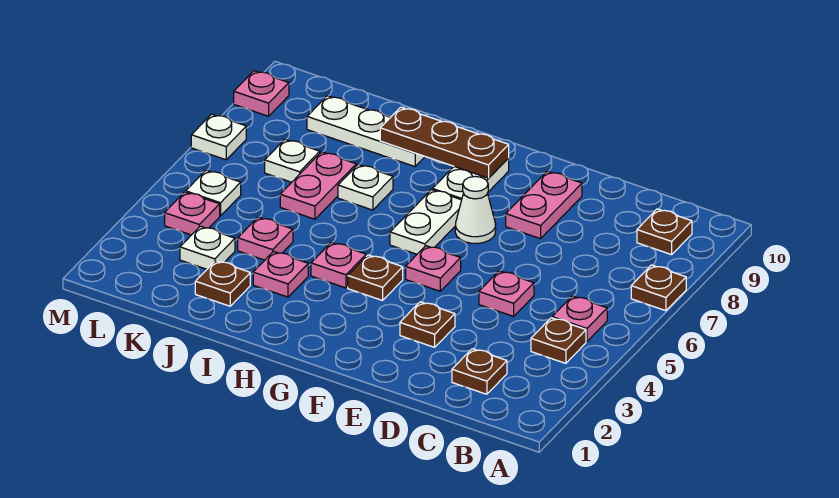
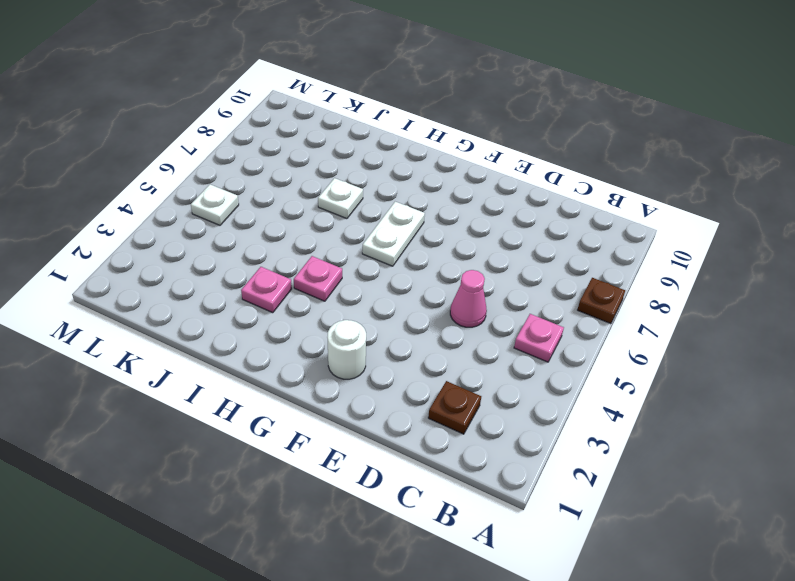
pink 1x1 cone [450,270,487,327] -> pink 1x1 plate [479,271,534,316]
white 1x1 round brick [327,320,366,379] -> none
none -> brown 1x1 plate [531,318,586,363]
none -> brown 1x1 plate [637,209,692,255]
none -> brown 1x1 plate [400,302,455,347]

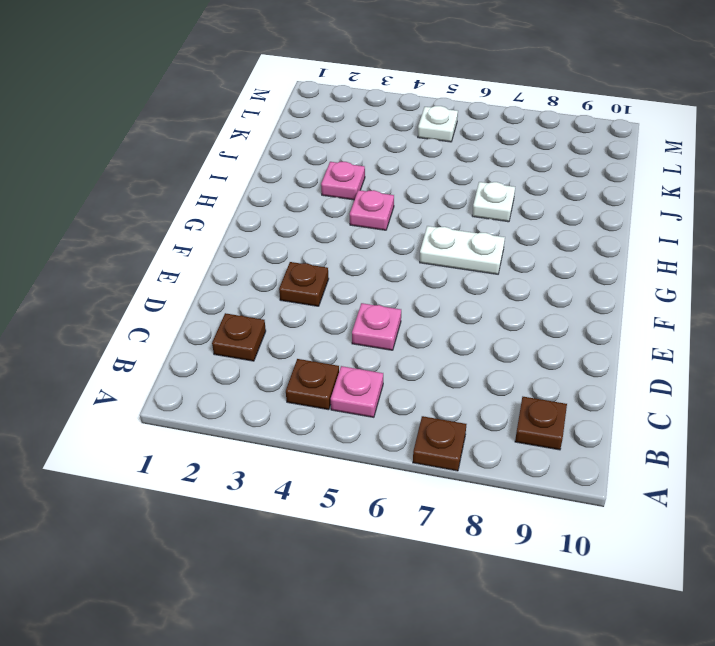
none -> pink 1x2 plate [506,171,582,239]
none -> pink 1x1 plate [406,246,461,291]
none -> white 1x1 cone [455,176,496,244]

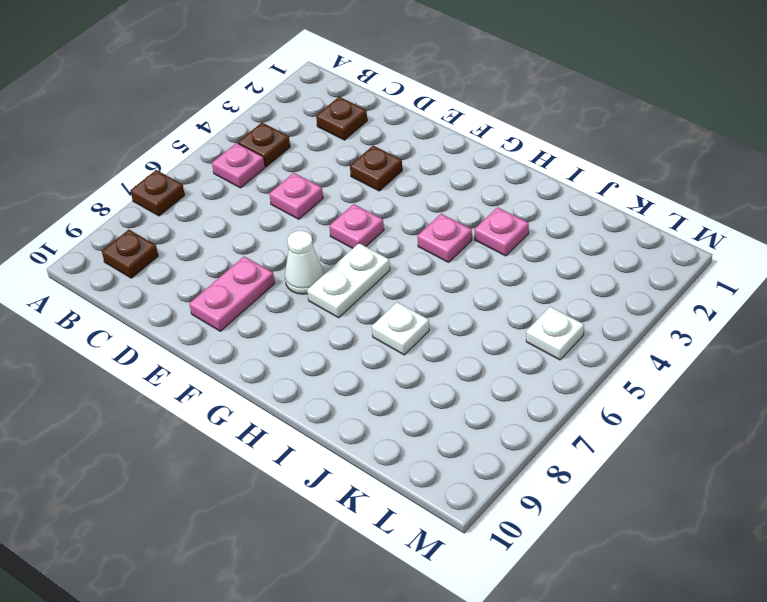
none -> brown 1x1 plate [348,255,403,301]
none -> white 1x2 plate [432,158,509,200]
none -> white 1x3 plate [307,96,425,166]

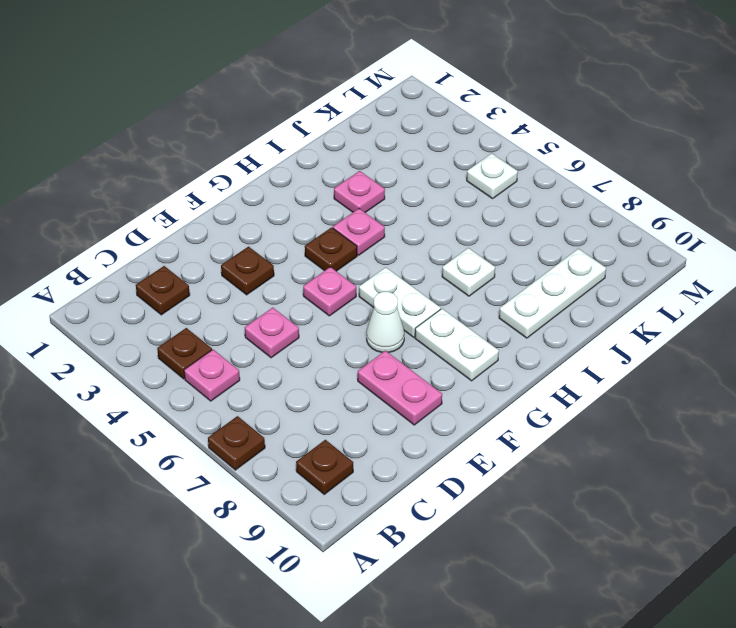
none -> brown 1x1 plate [195,261,250,306]
none -> pink 1x1 plate [238,217,293,260]
none -> pink 1x2 plate [280,152,356,219]

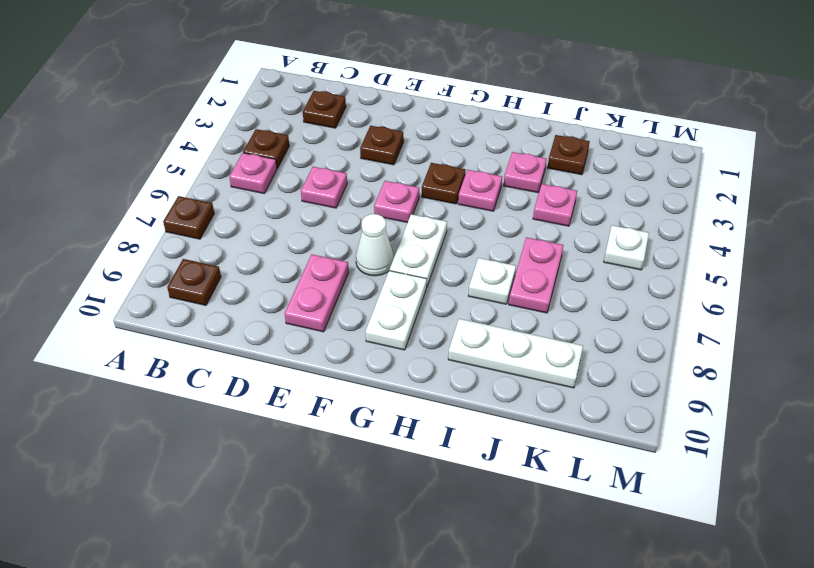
none -> white 1x1 plate [180,226,235,269]
none -> white 1x1 plate [265,139,320,182]
none -> pink 1x1 plate [165,192,220,235]

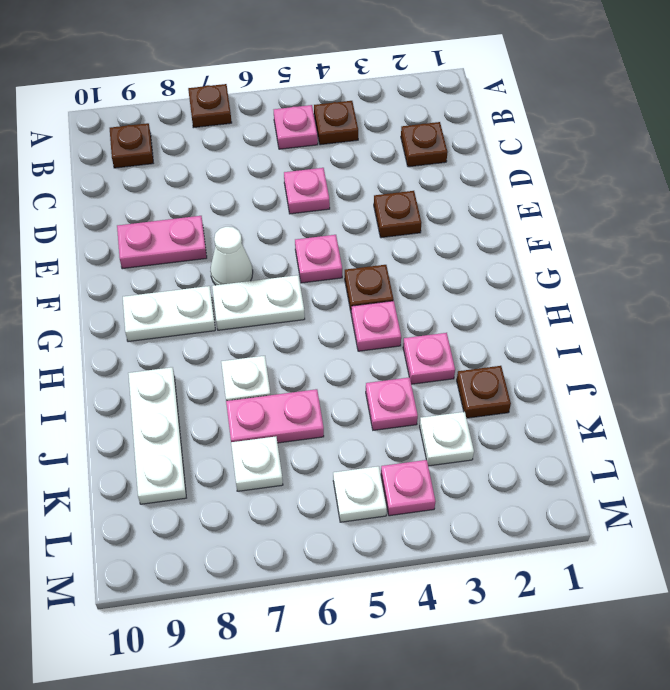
none -> white 1x1 plate [191,114,246,160]
none -> pink 1x1 plate [234,71,289,116]
none -> brown 1x3 plate [380,107,509,178]

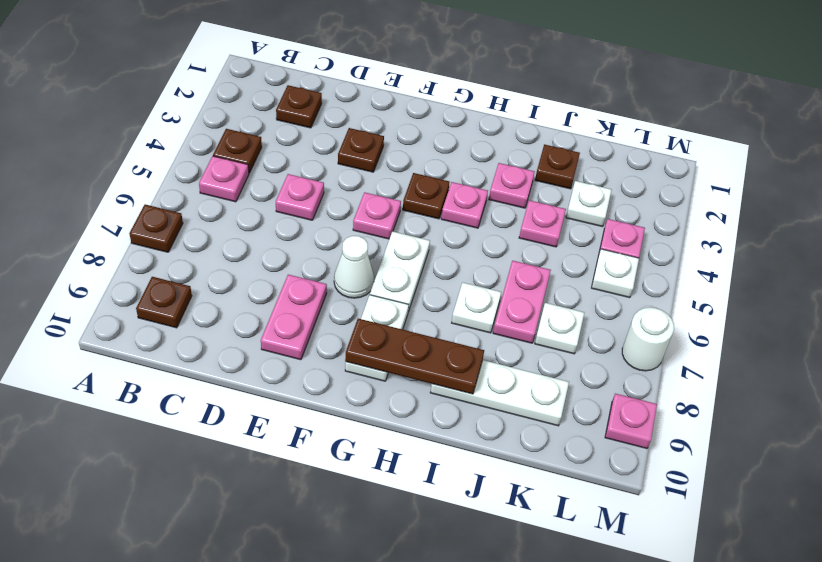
white 1x1 round brick [622,307,674,371] -> white 1x1 plate [191,114,246,160]

